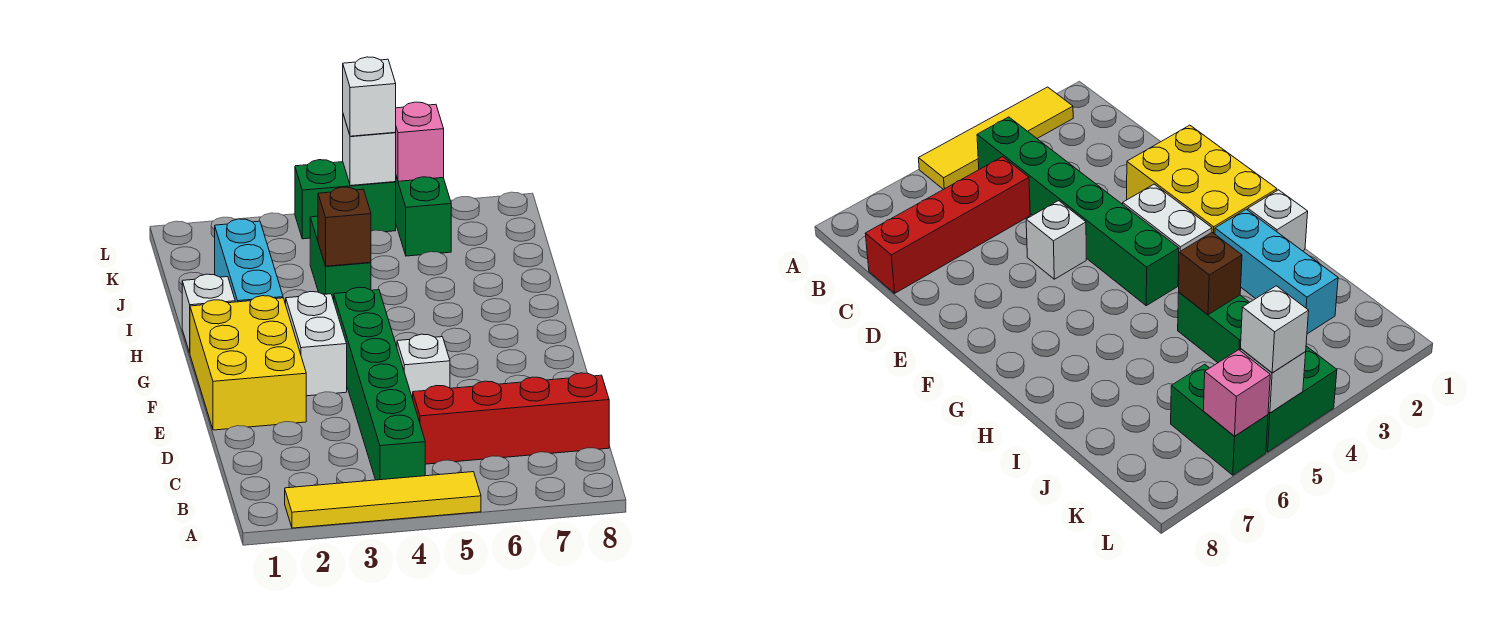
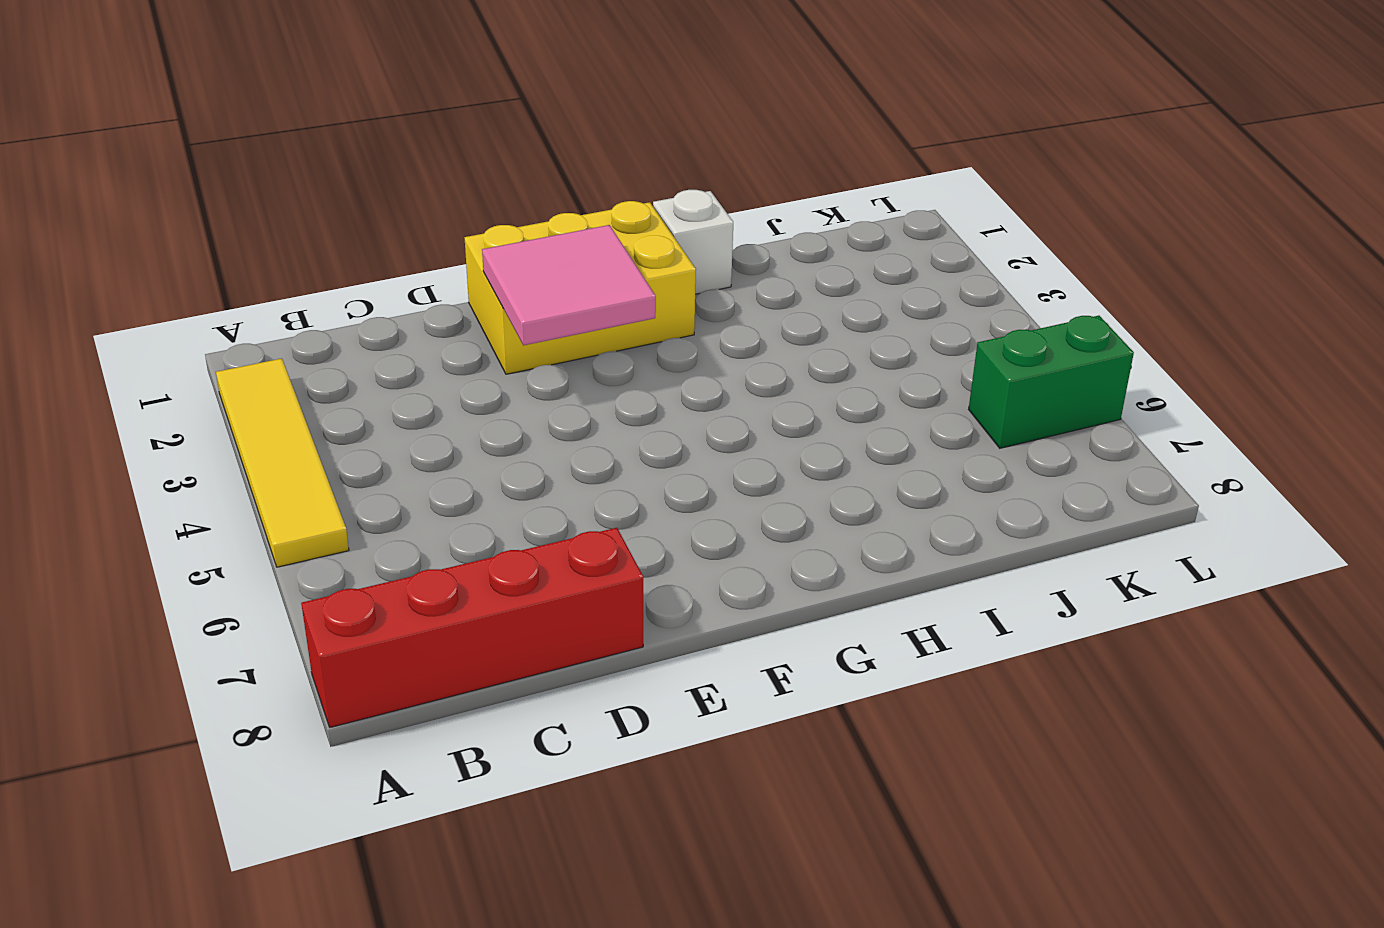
red 1x4 brick [301,528,643,727] -> red 1x4 brick turned to [413,373,609,464]
pink 2x2 tile [482,225,656,345] -> none
none -> green 1x6 brick [334,287,425,480]
none -> white 1x1 brick [397,334,450,399]
none -> white 1x2 brick [286,292,347,396]

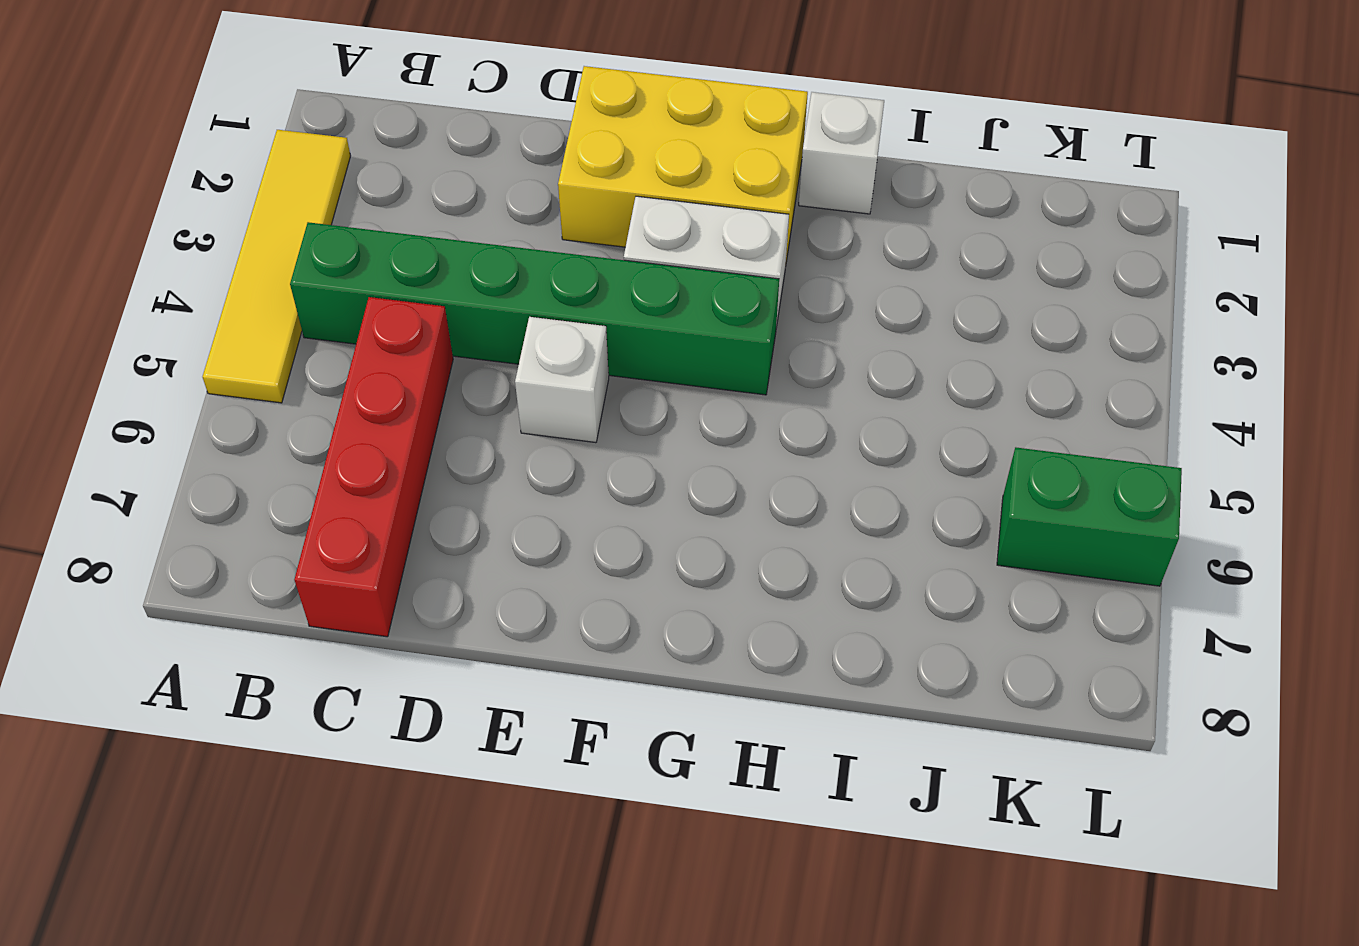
none -> cyan 1x3 brick [215,219,283,302]
none -> green 1x2 brick [310,216,371,300]
none -> green 1x2 brick [295,160,396,239]

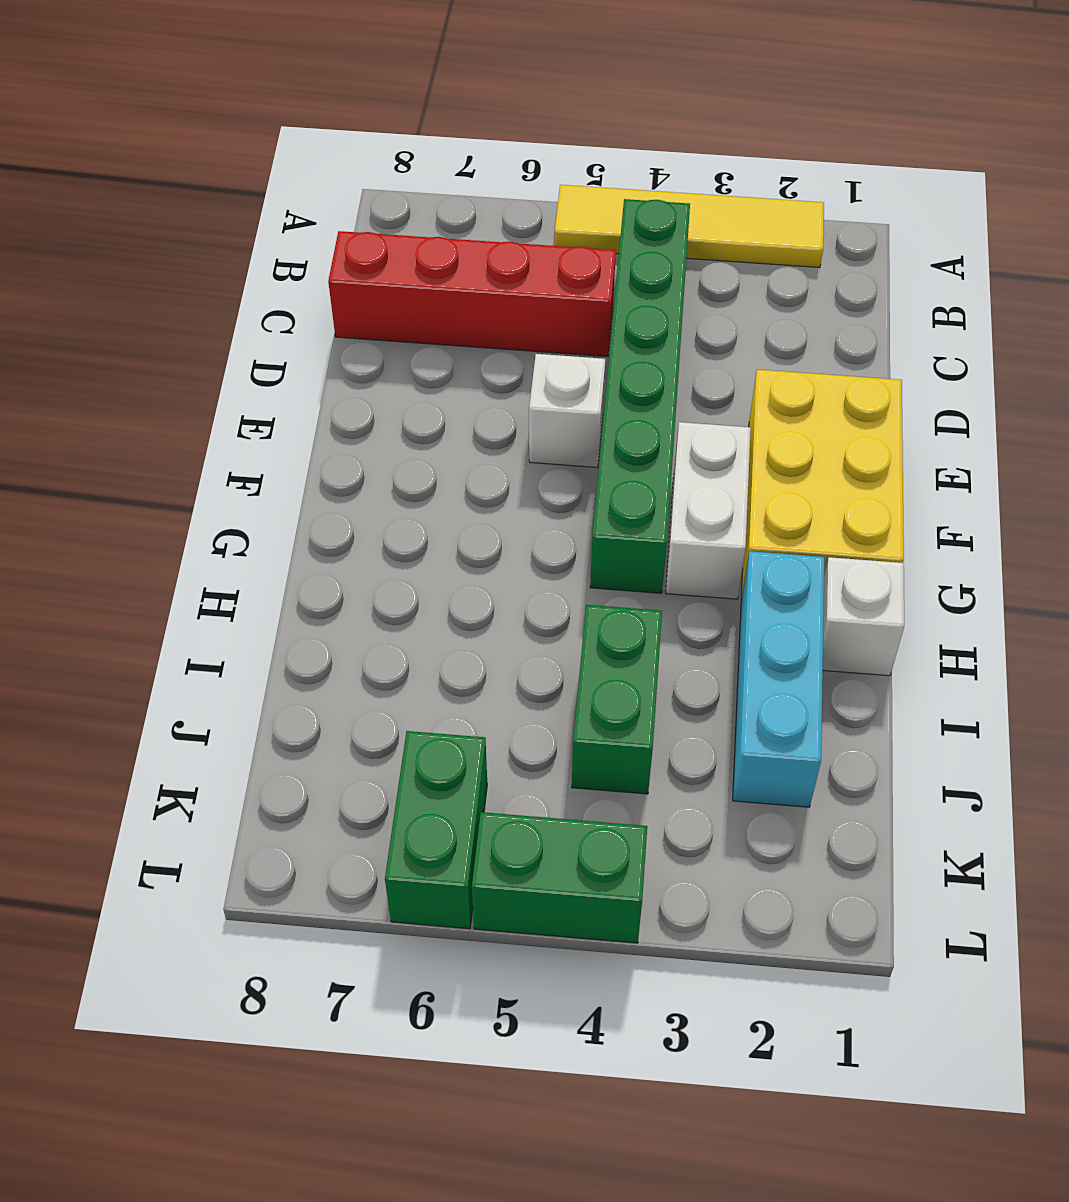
none -> brown 1x1 brick [318,187,371,266]
none -> white 1x1 brick [343,115,396,186]
none -> pink 1x1 brick [396,102,444,181]

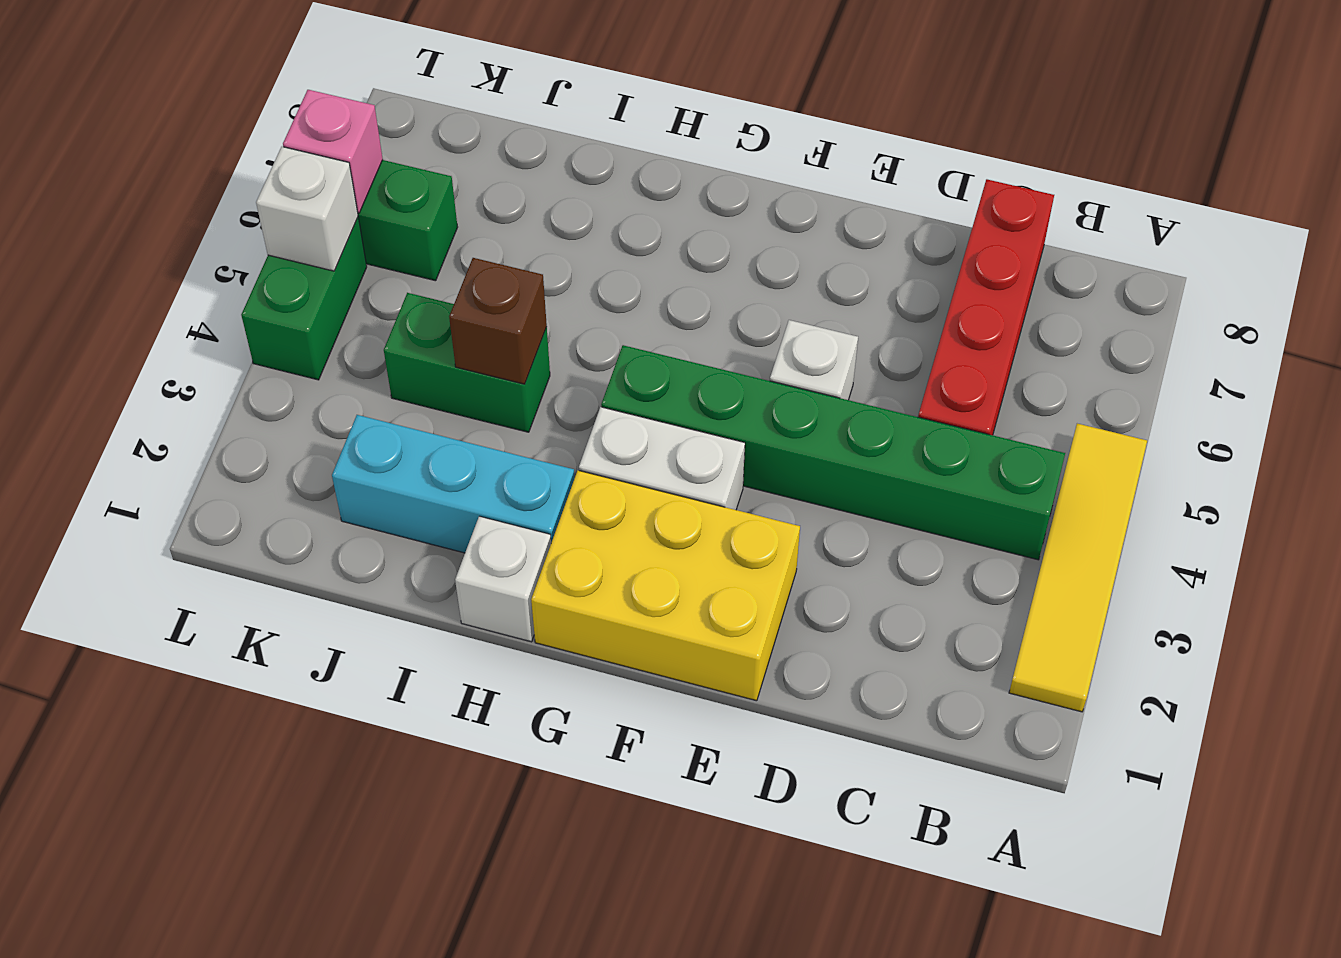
none -> white 1x1 brick [343,57,396,136]

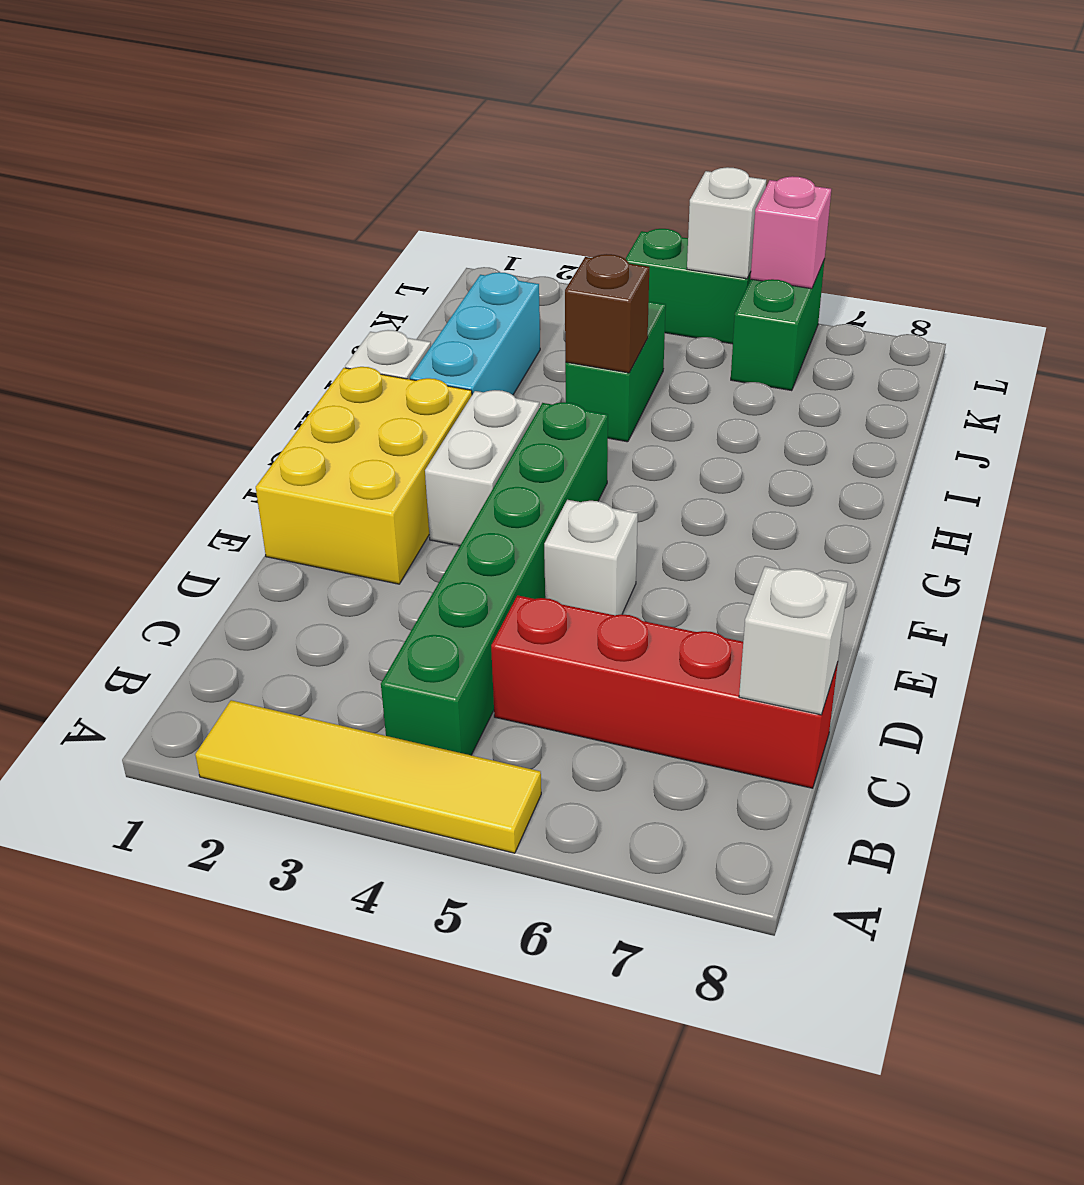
white 1x1 brick [739,566,848,715] -> white 1x1 brick moved to [343,57,396,136]

